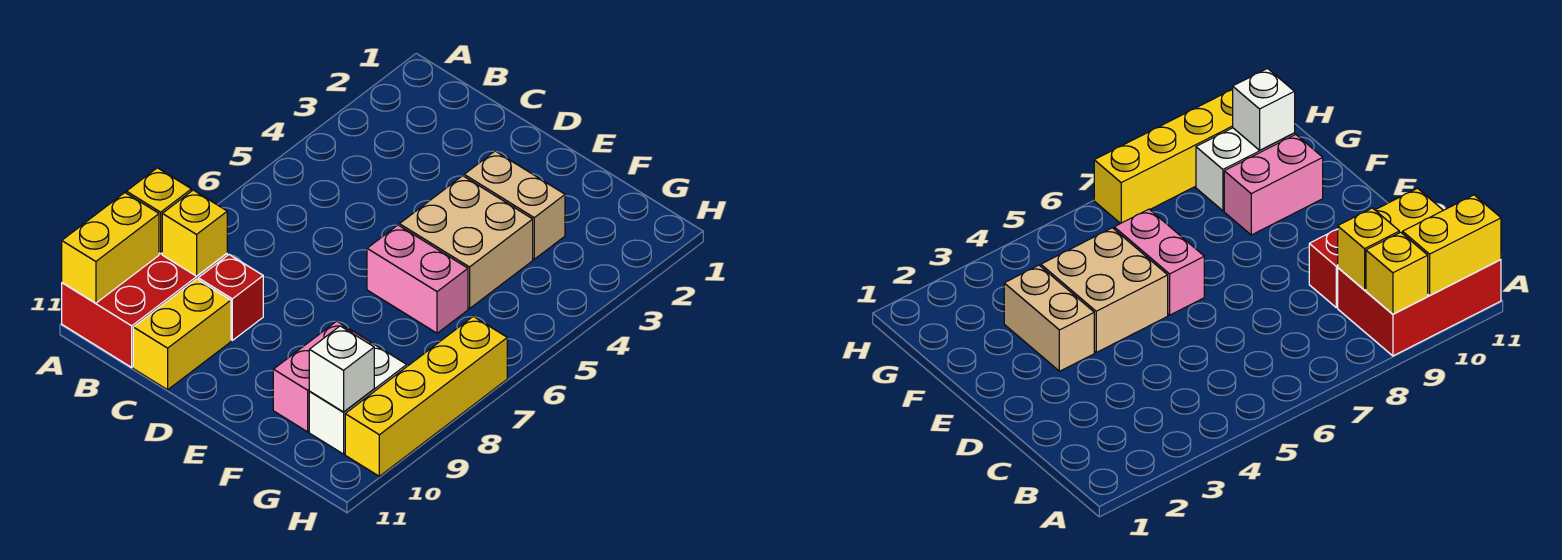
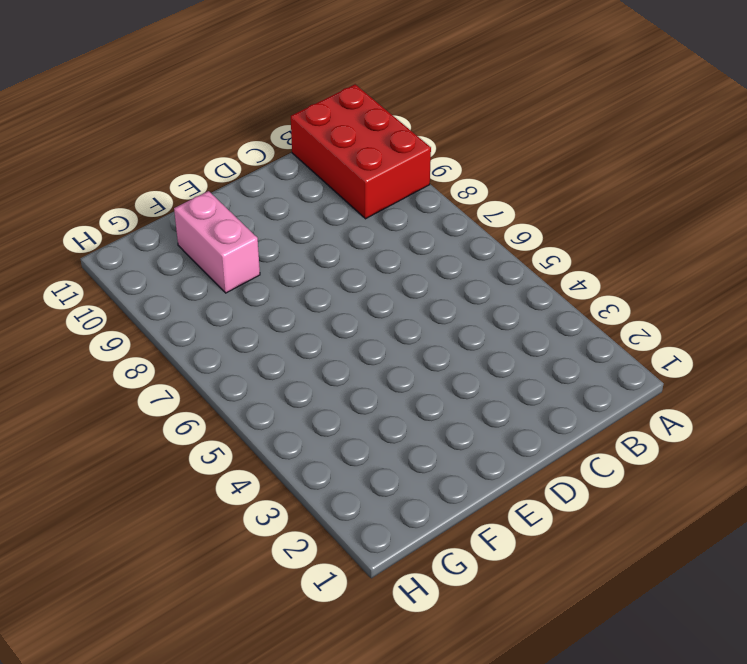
none -> red 1x1 brick [198,255,263,340]
none -> yellow 1x2 brick [133,279,231,390]
none -> tan 1x2 brick [464,151,565,259]

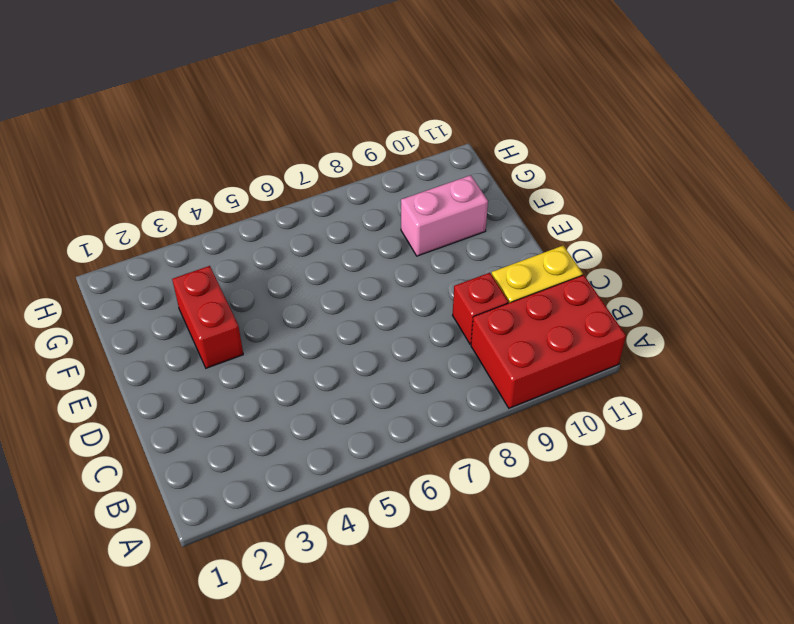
red 1x2 brick [172,266,243,368] -> tan 1x2 brick [464,151,565,259]
none -> tan 2x2 brick [399,176,533,309]
none -> pink 1x2 brick [367,225,468,333]
none -> white 1x2 brick [309,343,407,454]

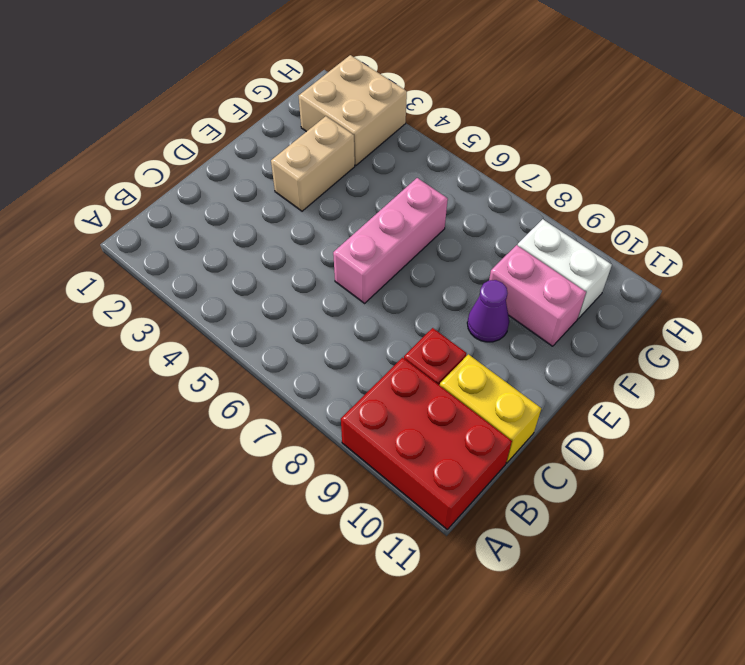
pink 1x3 brick [333,178,448,303] -> pink 1x2 brick [367,225,468,333]
purple 1x1 cone [467,280,509,342] -> none
tan 2x2 brick [299,55,407,165] -> tan 2x2 brick moved to [399,176,533,309]
none -> yellow 1x4 brick [345,316,507,476]
none -> yellow 1x1 brick [126,168,191,254]
none -> yellow 1x2 brick [62,193,159,303]

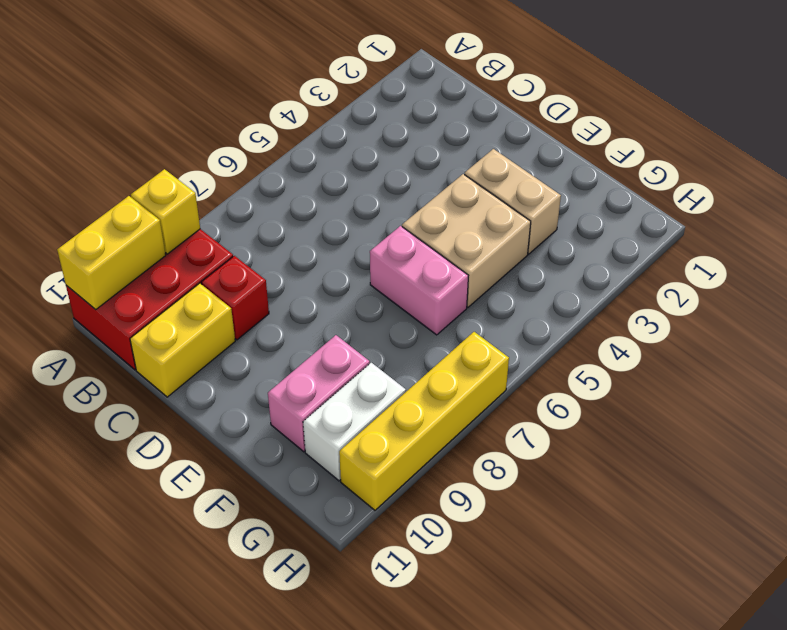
none -> yellow 1x1 brick [162,190,227,276]
none -> white 1x1 brick [309,326,374,412]

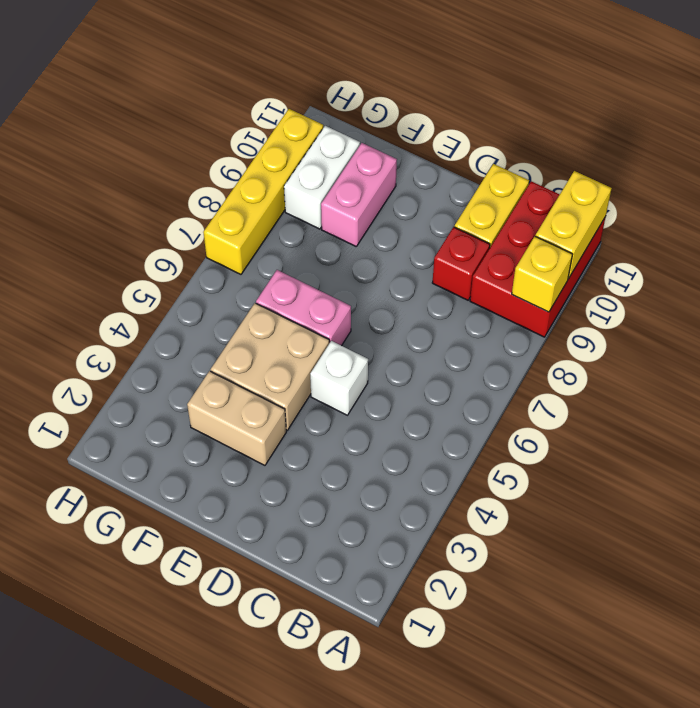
white 1x1 brick [310,341,368,415] -> white 1x1 brick moved to [309,326,374,412]
none -> yellow 1x1 brick [162,190,227,276]

